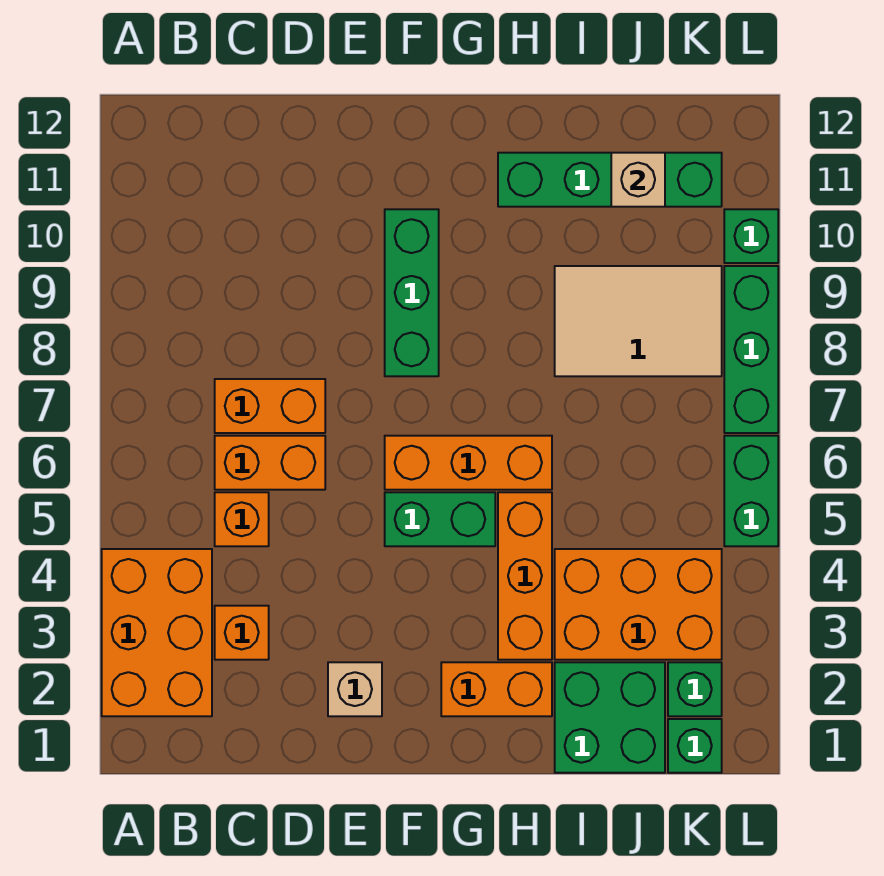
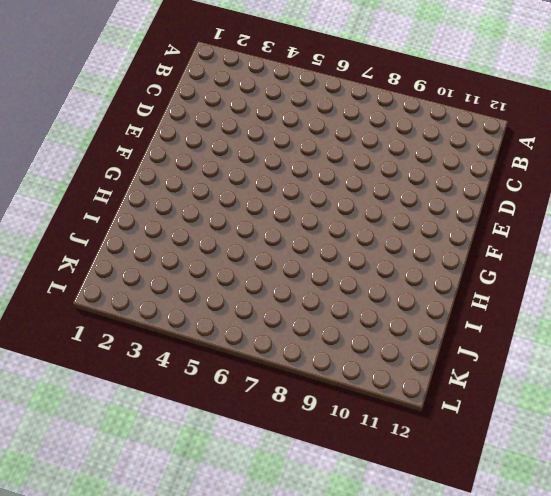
none -> orange 2x3 brick [102,549,212,716]
none -> orange 1x1 brick [215,606,269,660]
none -> orange 1x1 brick [215,492,269,546]

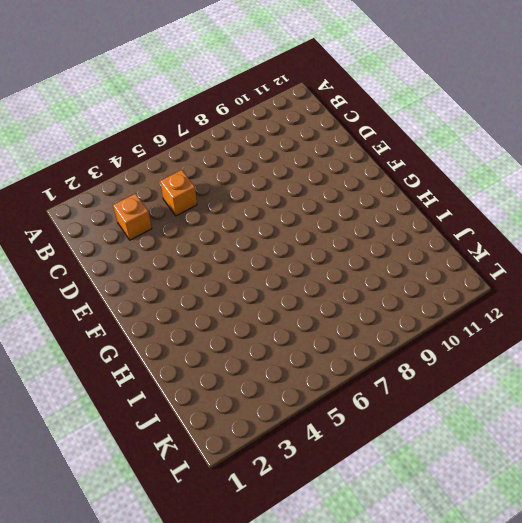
none -> orange 2x3 brick [102,549,212,716]
none -> orange 1x2 brick [215,436,325,490]
none -> orange 1x2 brick [215,379,325,433]

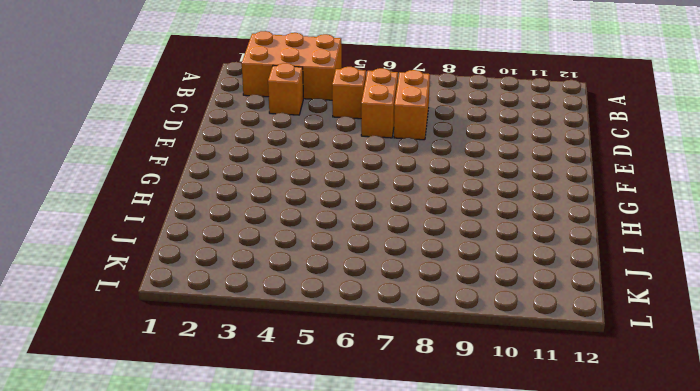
none -> tan 1x1 brick [328,662,382,716]
none -> green 1x2 brick [385,492,495,546]
none -> orange 1x3 brick [385,436,552,490]

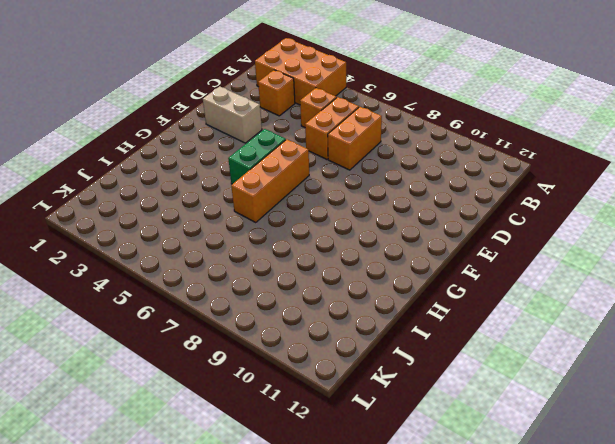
tan 1x2 brick [203,86,262,143] -> tan 1x1 brick [328,662,382,716]
none -> green 1x3 brick [385,209,439,376]
none -> orange 1x2 brick [441,662,552,716]
none -> orange 1x3 brick [498,492,552,660]

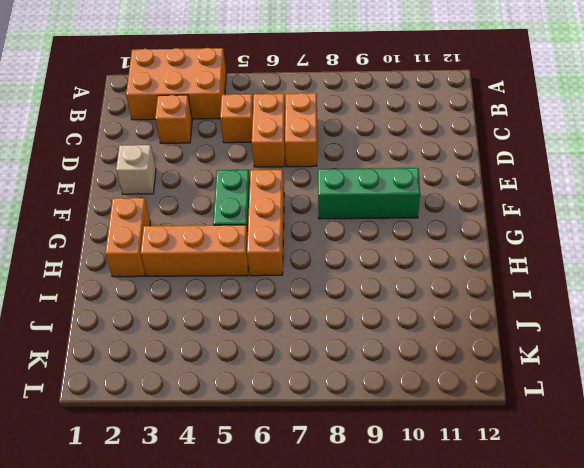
none -> green 1x4 brick [498,153,722,207]
none -> green 2x2 brick [555,662,665,773]
none -> orange 2x3 brick [555,549,722,660]

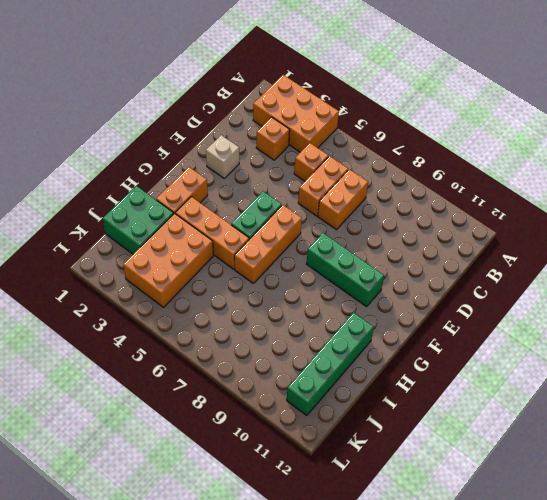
none -> tan 2x3 tile [555,266,722,376]
none -> green 1x1 brick [668,719,722,773]
none -> green 1x1 brick [668,662,722,716]

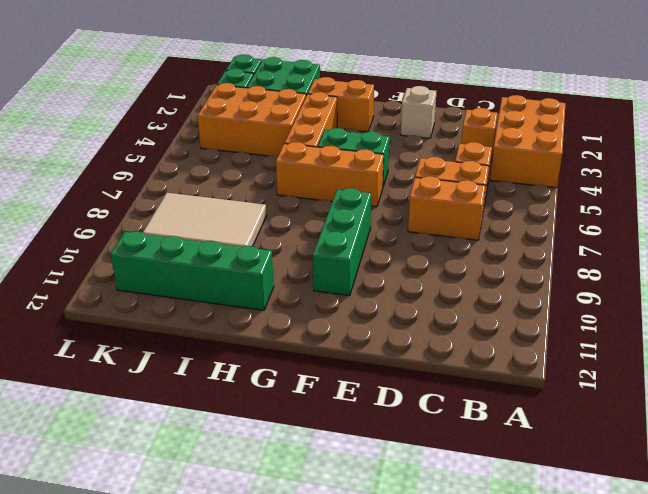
none -> green 1x2 brick [724,436,778,546]
none -> green 1x3 brick [724,266,778,433]
none -> green 1x1 brick [724,209,778,263]

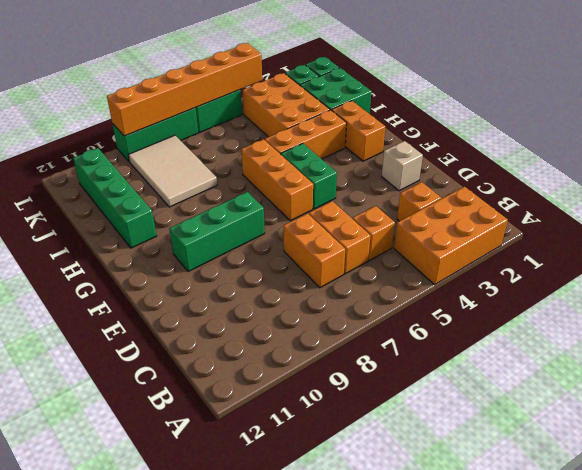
orange 1x6 brick [107,43,262,136] -> none
none -> green 1x1 brick [724,209,778,263]
none -> tan 1x1 brick [611,153,665,207]

